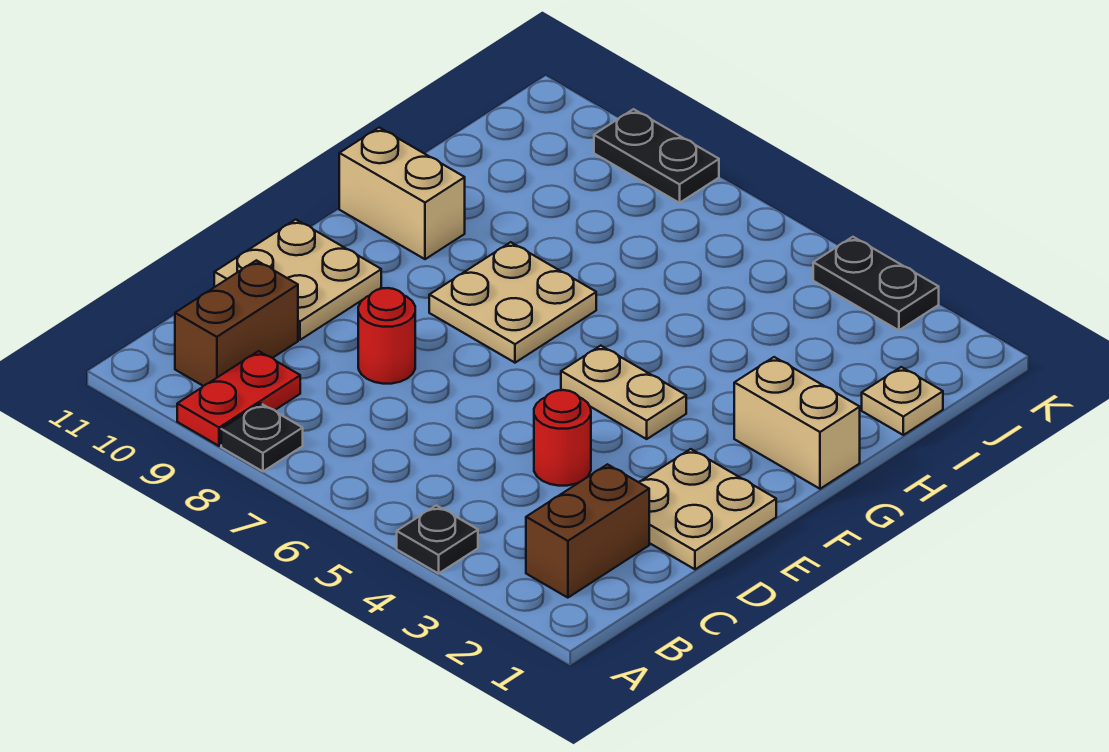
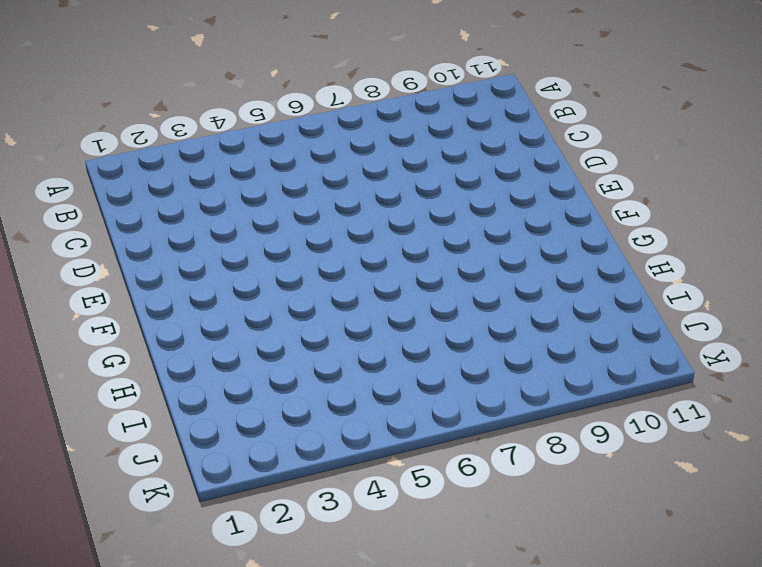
none -> black 1x1 plate [397,505,478,574]
none -> black 1x1 plate [221,404,303,471]
none -> red 1x2 plate [177,351,300,446]

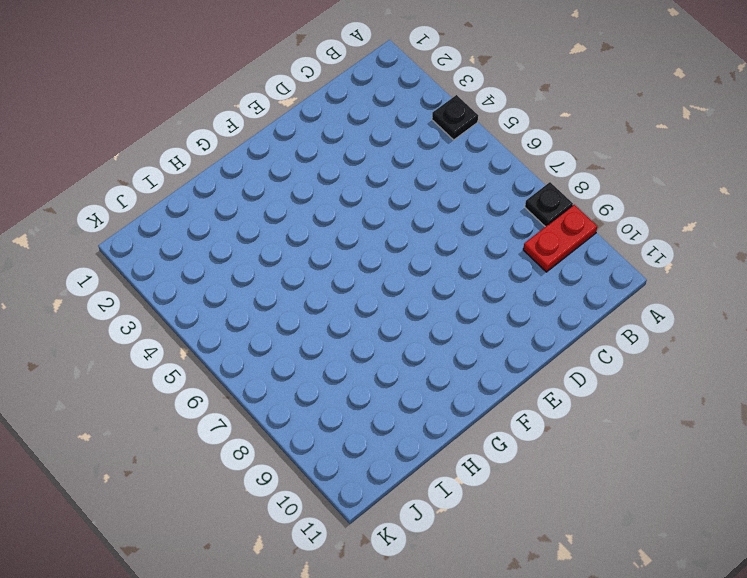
none -> brown 1x2 brick [526,464,649,598]
none -> brown 1x2 brick [175,260,298,386]
none -> tan 2x2 plate [639,449,776,569]

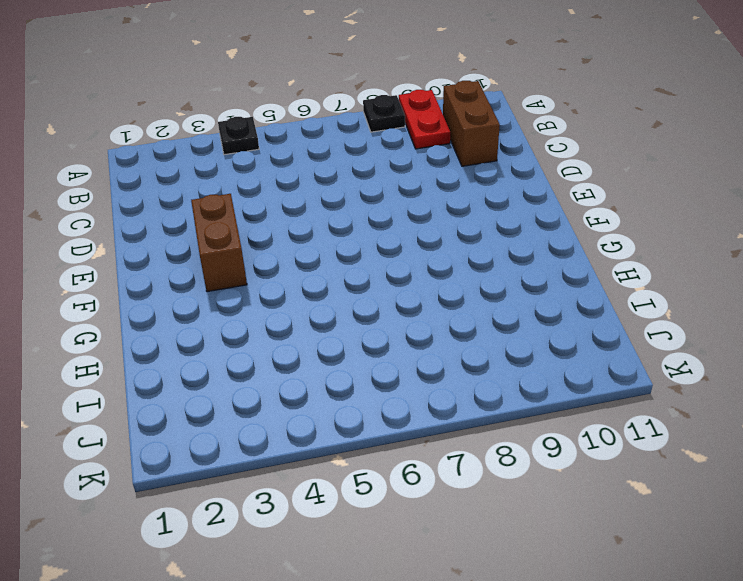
brown 1x2 brick [191,194,247,292] -> brown 1x2 brick moved to [526,464,649,598]
none -> tan 2x2 plate [639,449,776,569]
none -> red 1x1 round brick [534,390,591,486]
none -> red 1x1 round brick [358,288,415,384]

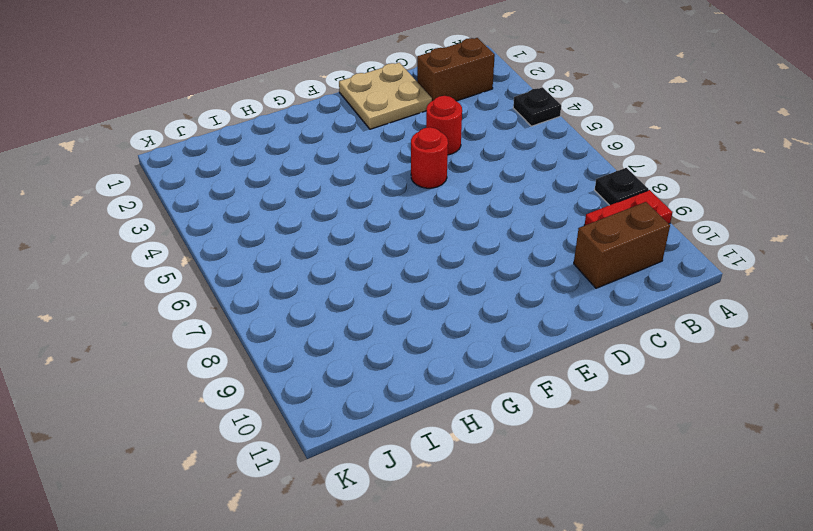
red 1x1 round brick [411,127,448,188] -> red 1x1 round brick moved to [358,288,415,384]
none -> tan 2x2 plate [214,220,381,340]
none -> tan 1x2 plate [561,346,686,439]
none -> tan 2x2 plate [429,242,596,363]

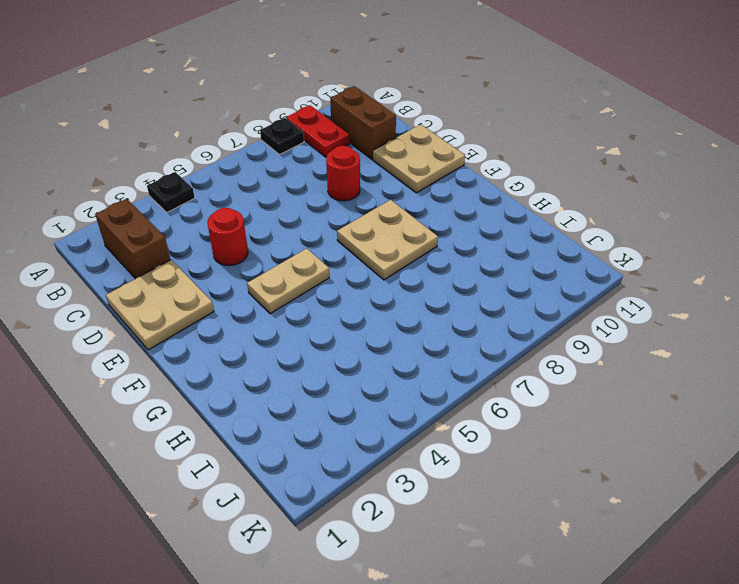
none -> tan 1x2 brick [734,357,860,489]
none -> tan 1x2 brick [339,128,465,259]
none -> tan 1x1 plate [862,367,943,435]

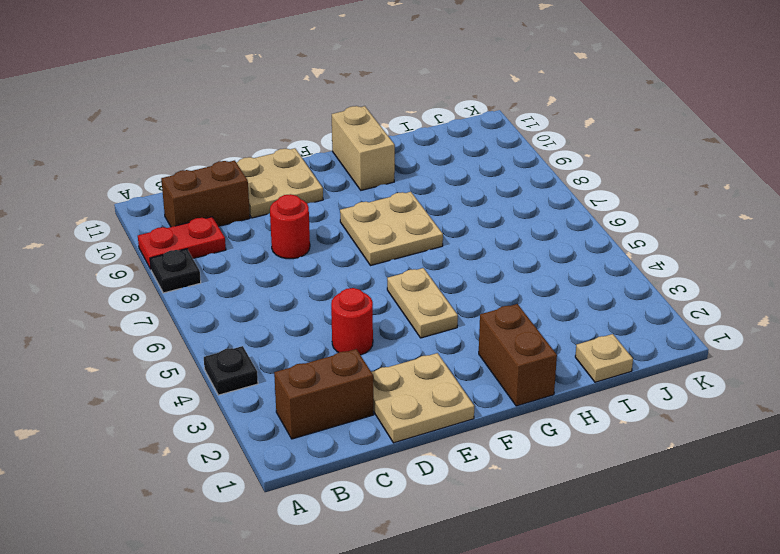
brown 1x2 brick [479,304,557,406] -> tan 1x2 brick [734,357,860,489]
none -> black 1x2 plate [813,237,939,330]
none -> black 1x2 plate [594,109,719,203]

